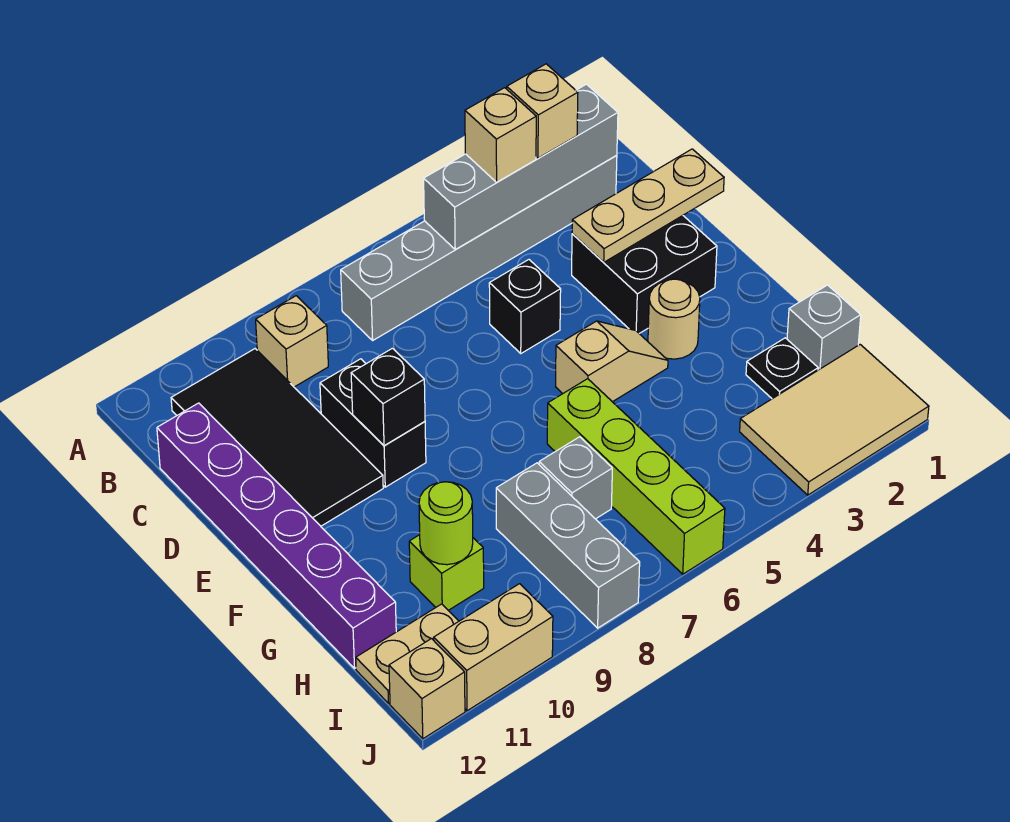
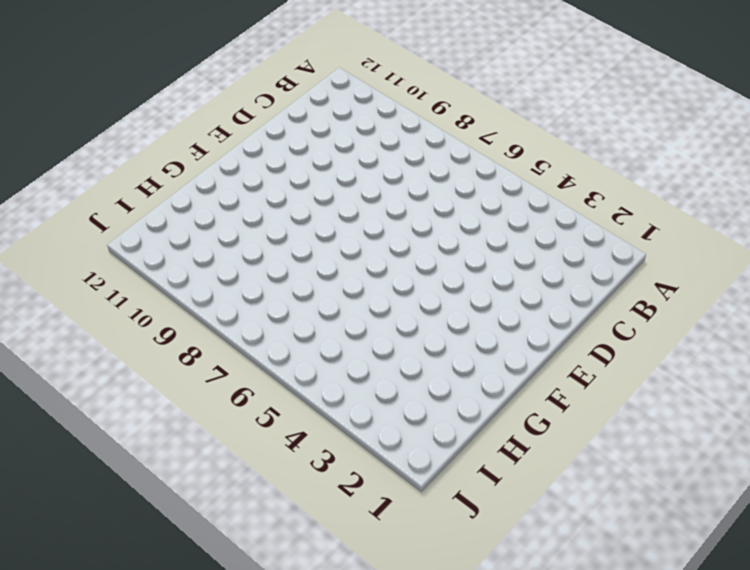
none -> grey 1x6 brick [341,155,617,340]
none -> tan 1x1 brick [256,296,328,387]
none -> black 2x4 tile [171,349,383,526]

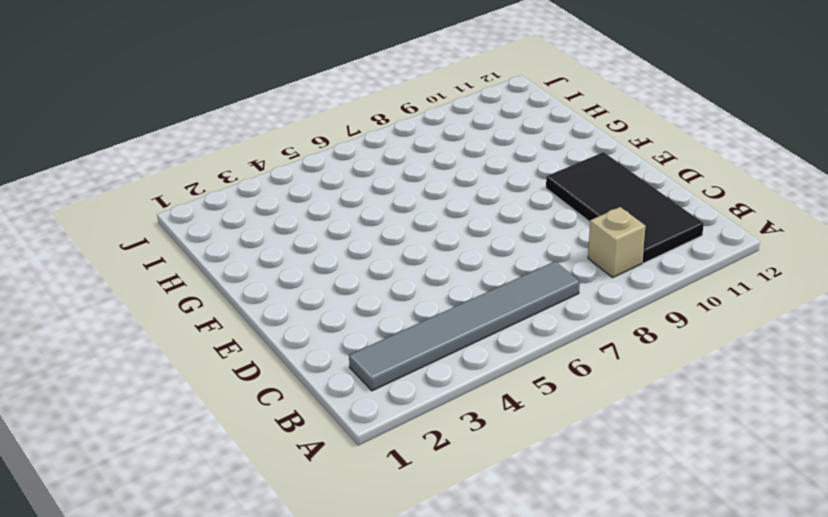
grey 1x6 tile [349,261,580,391] -> grey 1x6 brick [341,155,617,340]
none -> purple 1x6 brick [157,403,396,668]
none -> black 2x2 brick [572,216,717,333]
none -> black 1x1 brick [489,260,561,353]

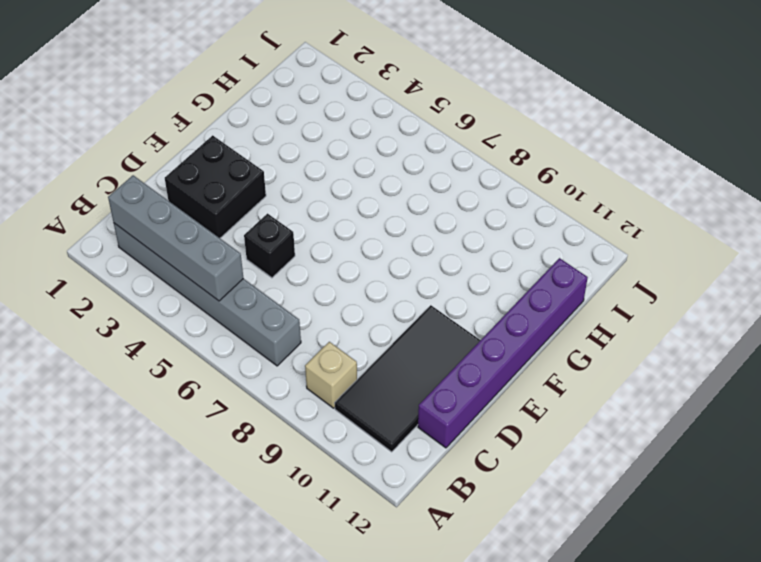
none -> black 1x2 brick [320,359,426,487]
none -> tan 1x1 round brick [648,279,700,359]
none -> tan 1x2 slope [556,321,668,402]

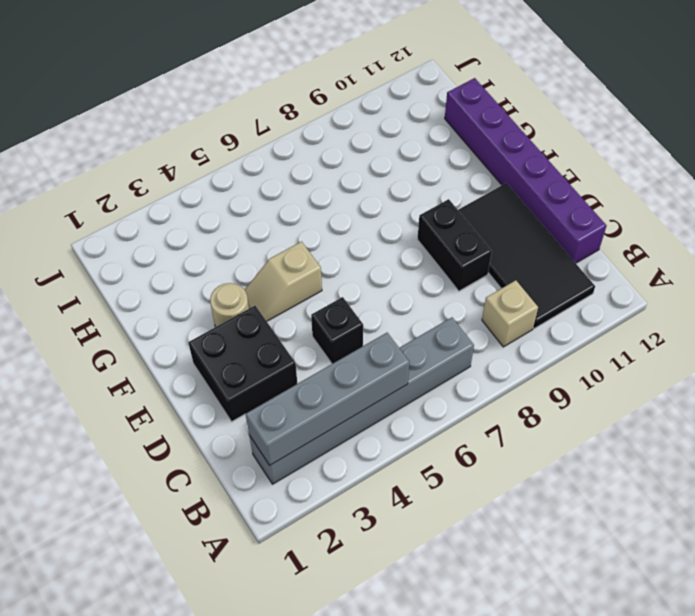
none -> lime 1x4 brick [547,379,725,574]
none -> grey 1x1 brick [787,285,861,370]
none -> black 1x1 plate [746,338,818,399]

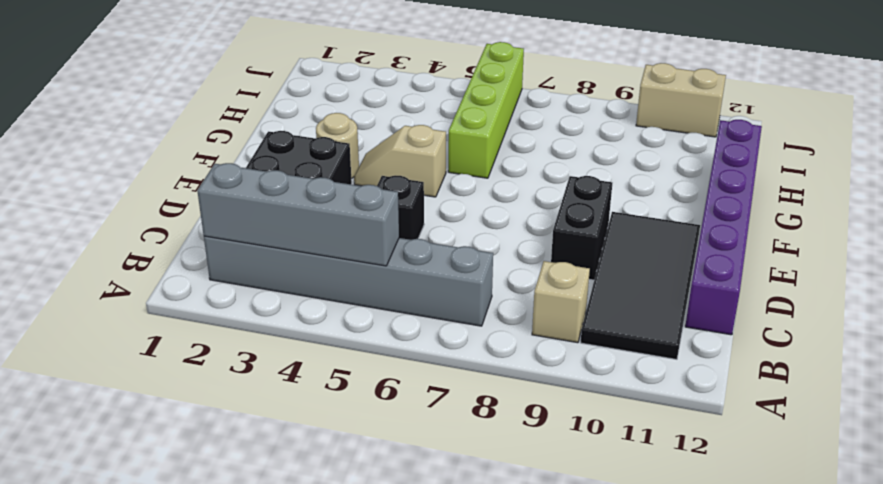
none -> grey 1x1 brick [787,285,861,370]
none -> black 1x1 plate [746,338,818,399]
none -> grey 1x1 brick [539,437,612,519]

